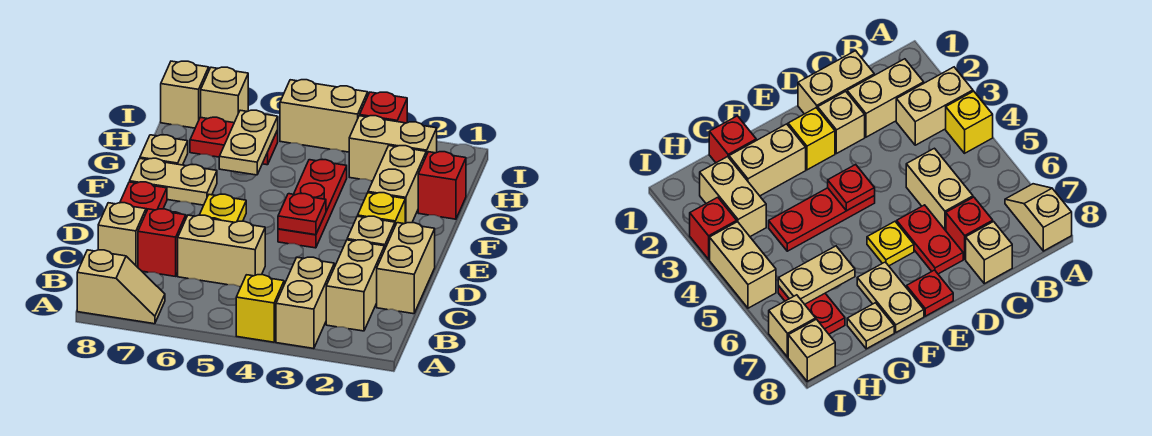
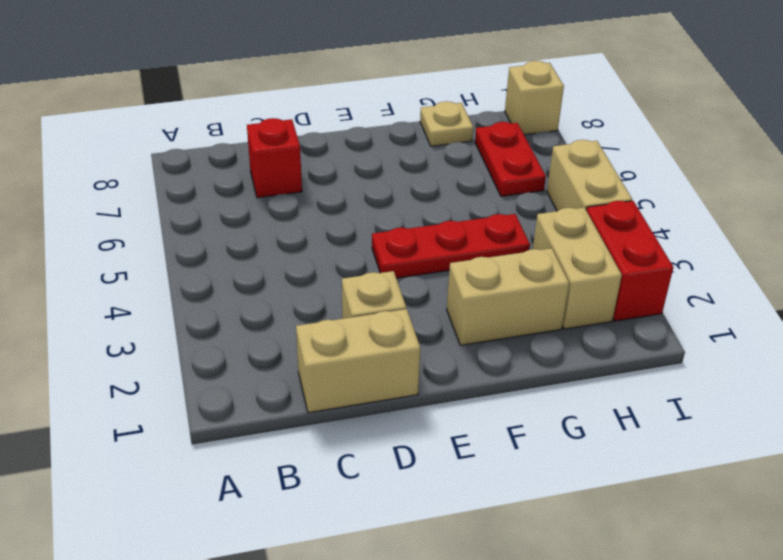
red 1x2 brick [586,201,673,321] -> red 1x1 brick [360,92,407,123]
none -> tan 1x2 brick [276,257,334,349]
none -> yellow 1x1 brick [236,275,284,342]
none -> tan 1x2 slope [77,250,165,324]

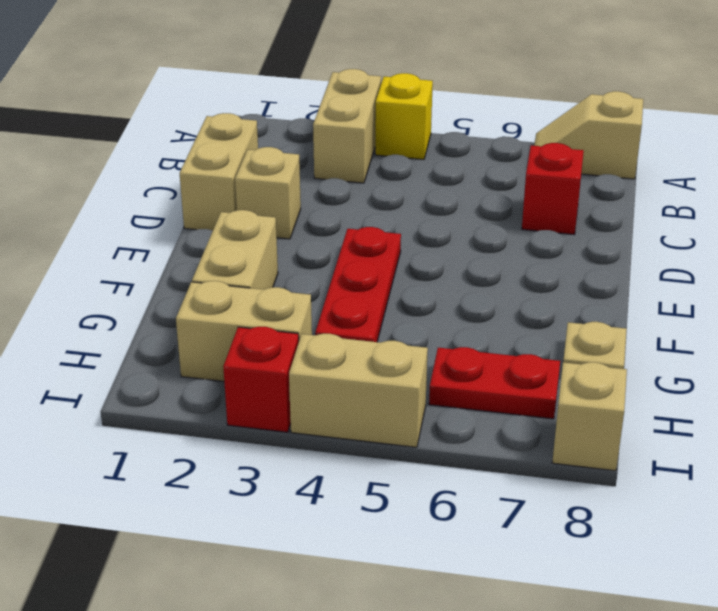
none -> tan 1x2 brick [326,240,385,331]
none -> tan 1x2 brick [178,215,265,287]
none -> tan 1x1 brick [98,203,146,267]

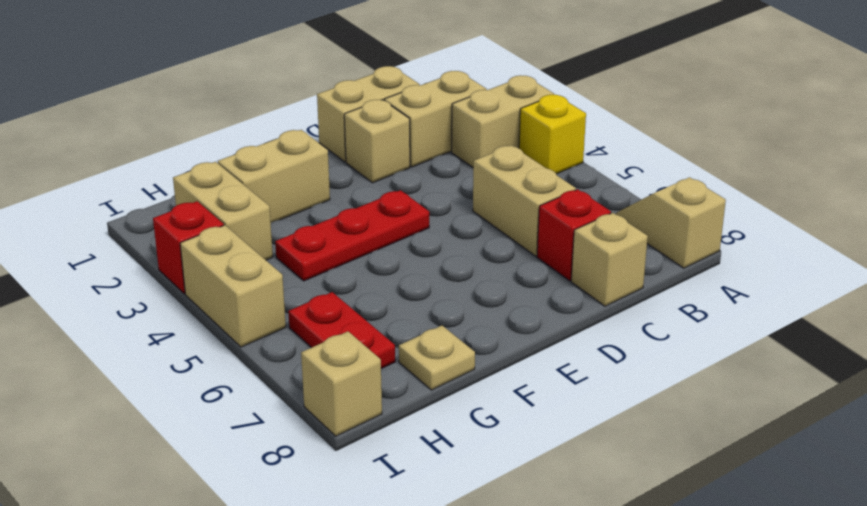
none -> red 1x2 plate [897,205,963,274]
none -> yellow 1x1 brick [358,193,405,225]
none -> yellow 1x1 plate [200,194,246,222]

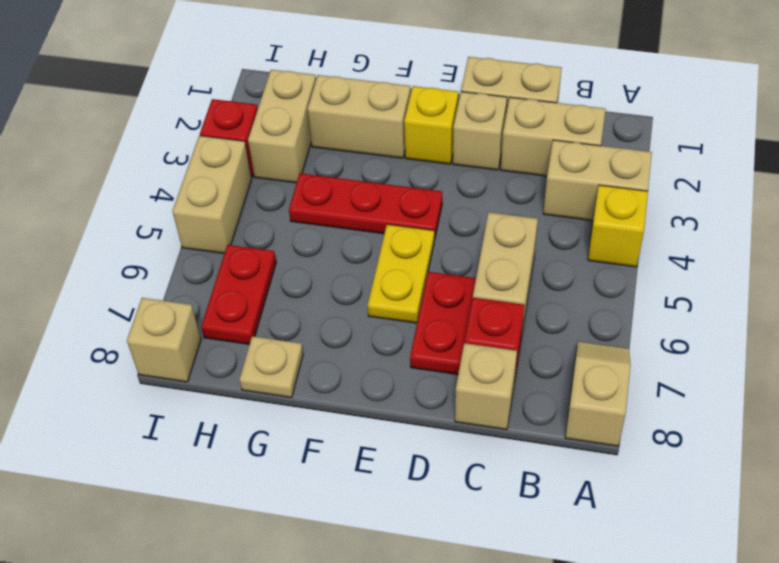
yellow 1x2 plate [368,224,434,323] -> yellow 1x1 plate [200,194,246,222]
none -> red 1x1 plate [120,182,167,212]
none -> tan 1x2 plate [130,158,217,205]
none -> red 1x1 brick [418,152,466,219]

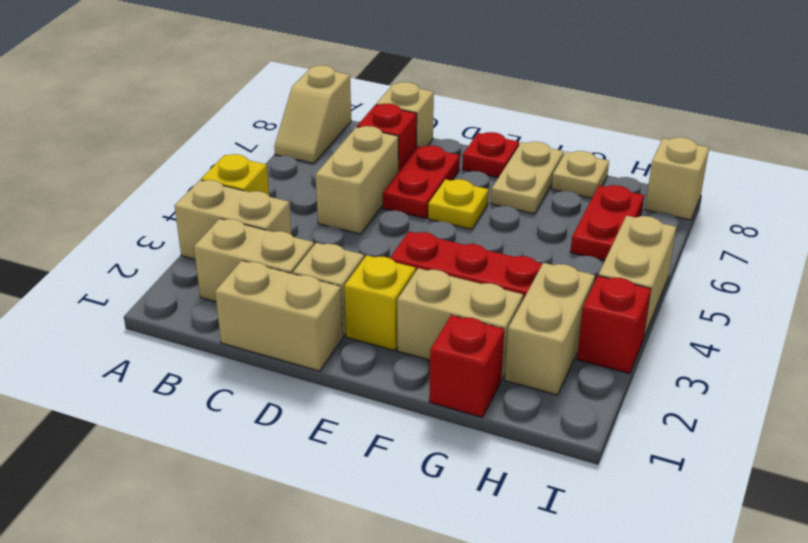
none -> tan 1x1 brick [201,67,248,123]
none -> red 1x1 plate [278,194,326,235]
none -> tan 1x2 plate [219,110,278,175]

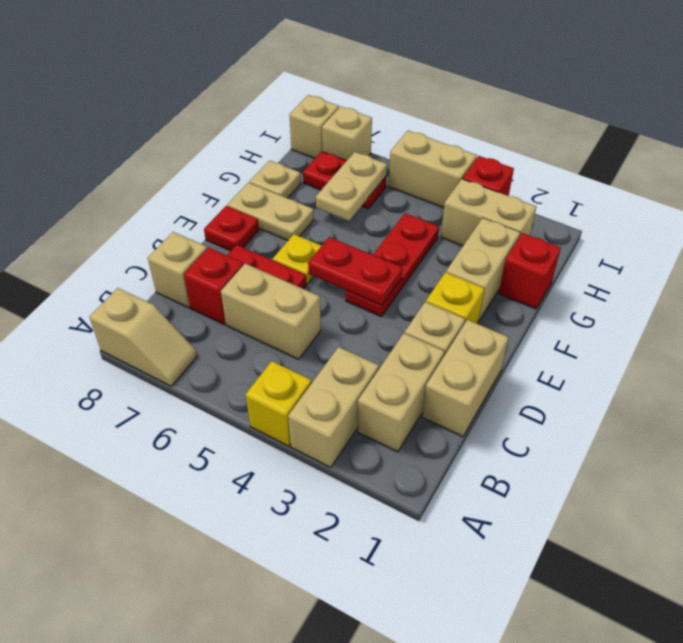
red 1x2 plate [308,237,402,305] -> red 1x1 plate [278,194,326,235]

